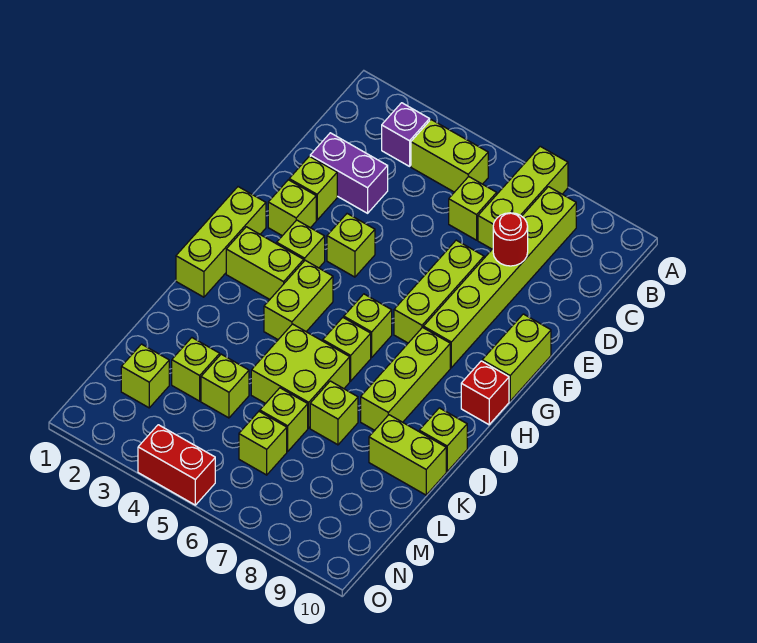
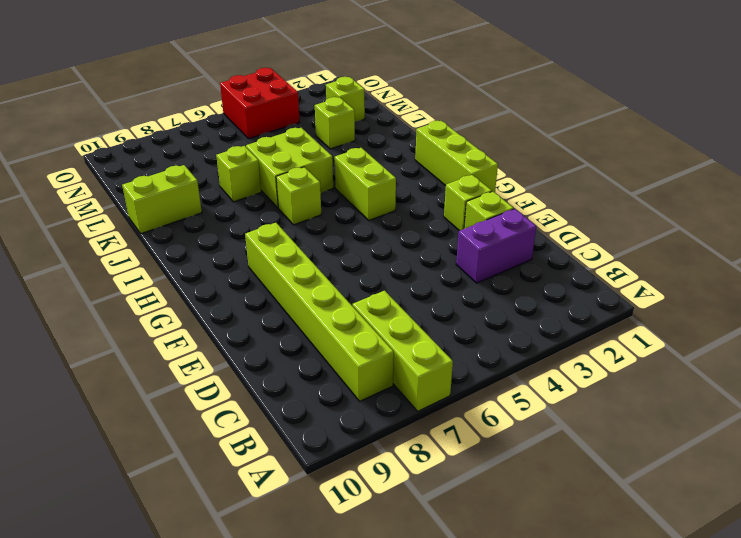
red 2x2 brick [220,68,300,139] -> red 1x2 brick [138,425,215,505]
none -> purple 1x1 brick [382,103,430,166]
none -> lime 1x2 brick [411,120,488,192]
none -> lime 1x1 brick [449,177,497,240]
none -> lime 1x3 brick [394,240,484,343]

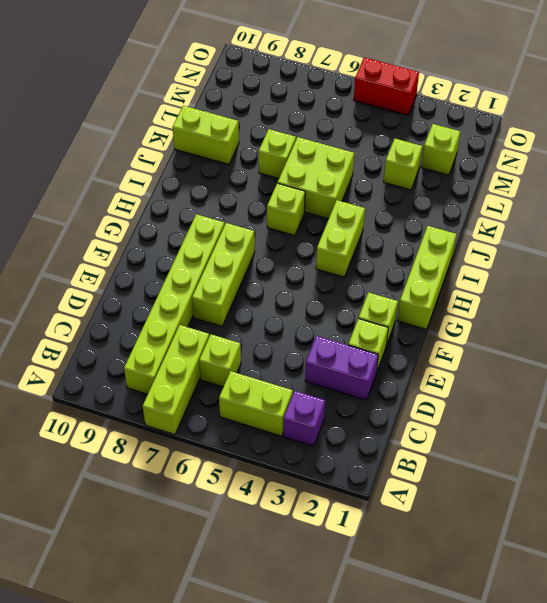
none -> lime 1x1 brick [327,214,375,277]
none -> lime 1x2 brick [482,314,551,401]
none -> lime 1x1 brick [277,220,325,268]
none -> lime 1x2 brick [226,227,304,299]

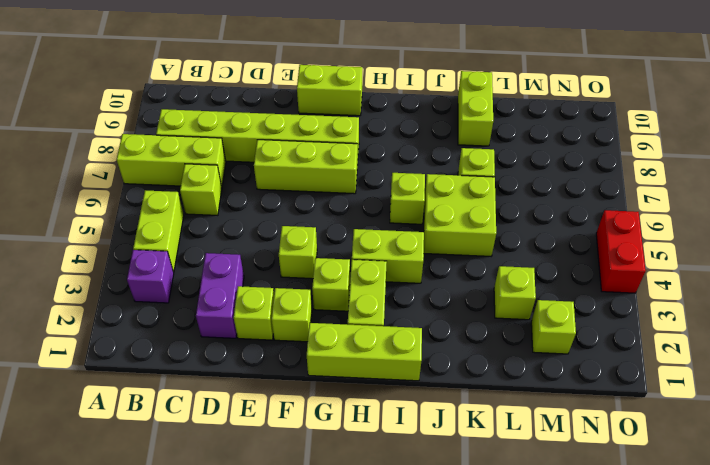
none -> lime 1x1 brick [344,294,392,358]
none -> lime 1x3 brick [361,328,450,430]
none -> red 1x1 brick [461,361,509,425]
none -> lime 1x1 brick [419,408,467,472]

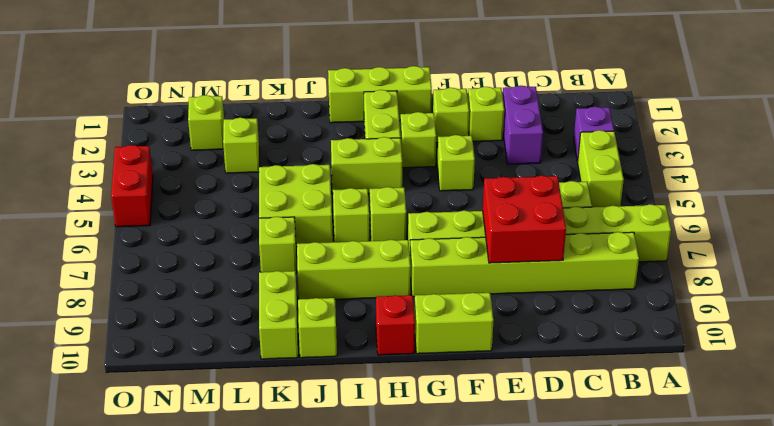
red 2x2 brick [483,176,566,263] -> red 1x1 round brick [493,213,528,266]
none -> lime 1x1 brick [201,354,249,418]
none -> lime 1x1 brick [260,388,308,451]
none -> lime 1x1 brick [239,412,287,475]

